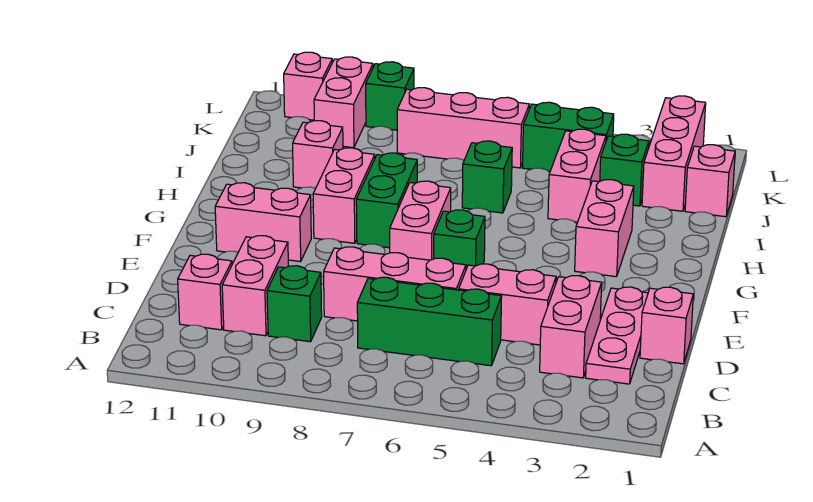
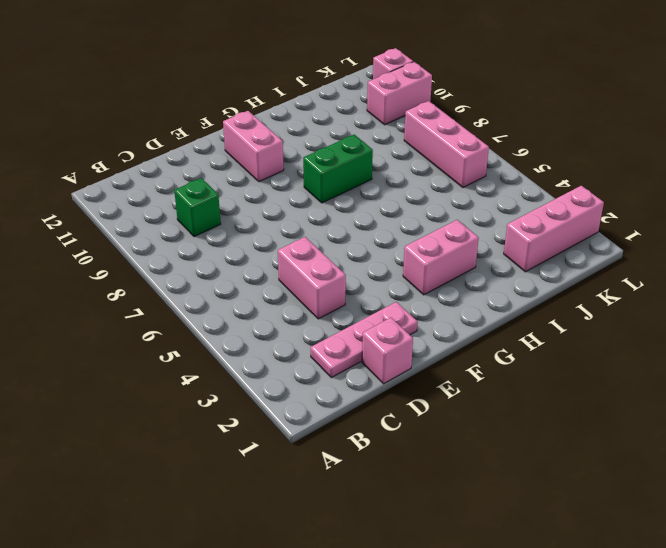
none -> pink 1x2 brick [540,276,602,378]
none -> green 1x3 brick [357,277,502,366]
none -> pink 1x2 brick [222,236,288,336]

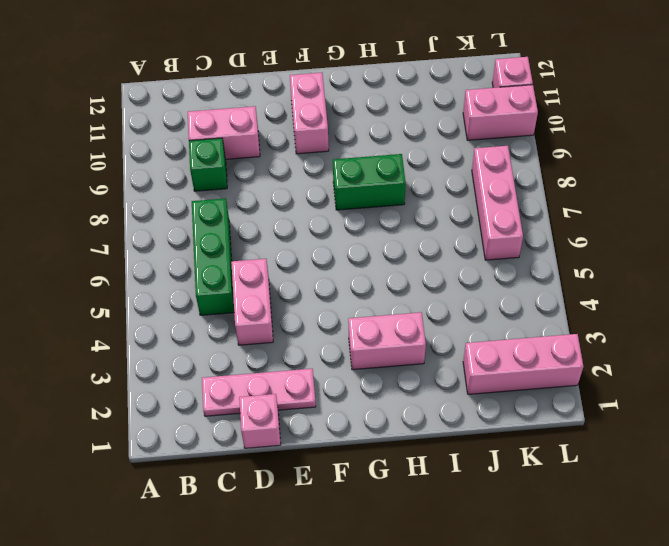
none -> pink 1x2 brick [540,276,602,378]
none -> pink 1x1 brick [178,254,232,330]
none -> pink 1x3 brick [324,247,466,321]

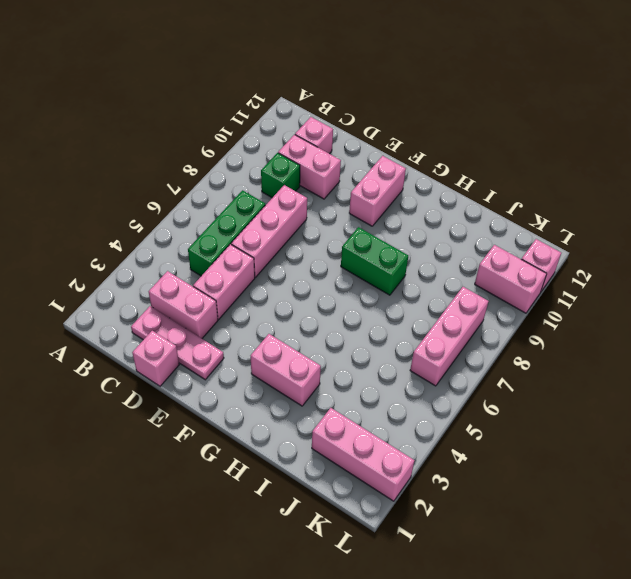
none -> green 1x1 brick [434,210,485,269]
none -> pink 1x2 brick [390,181,451,260]
none -> pink 1x2 brick [313,148,375,243]

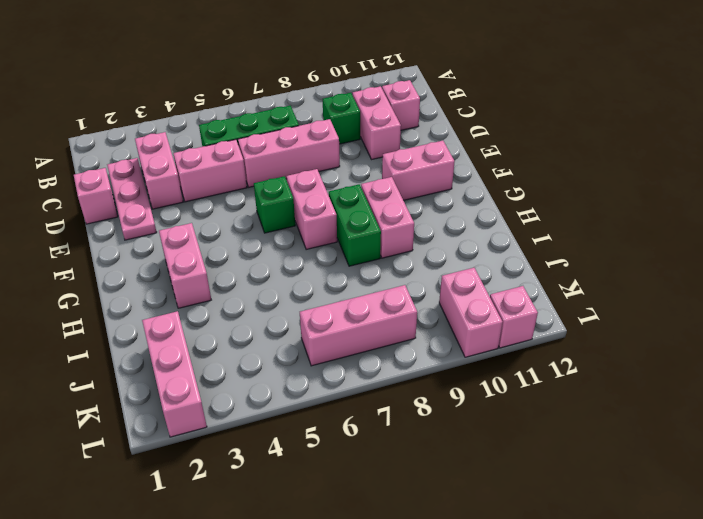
none -> pink 1x2 brick [548,129,606,222]
none -> green 1x1 brick [462,141,512,213]
none -> pink 1x1 brick [293,121,343,188]

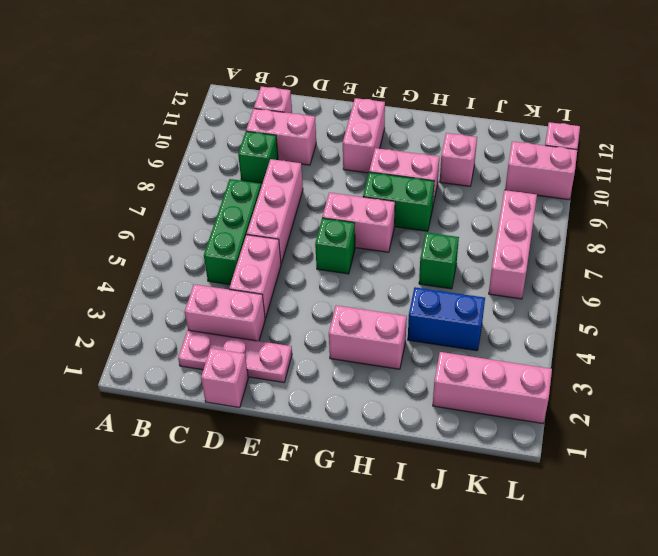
blue 1x2 brick [408,287,485,351] -> pink 1x2 brick [548,129,606,222]
none -> pink 1x1 brick [685,145,735,217]
none -> green 1x1 brick [600,134,649,206]
none -> green 1x2 brick [523,102,614,172]

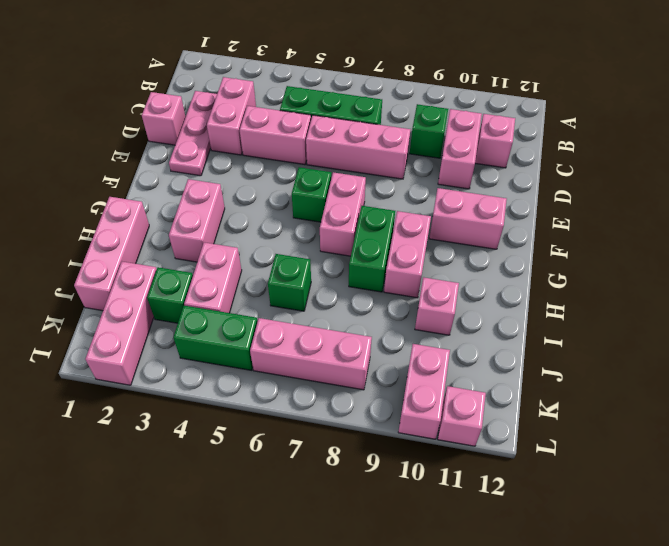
pink 1x3 brick [74,197,149,311] -> pink 1x1 brick [685,145,735,217]
none -> green 1x1 brick [366,62,414,130]

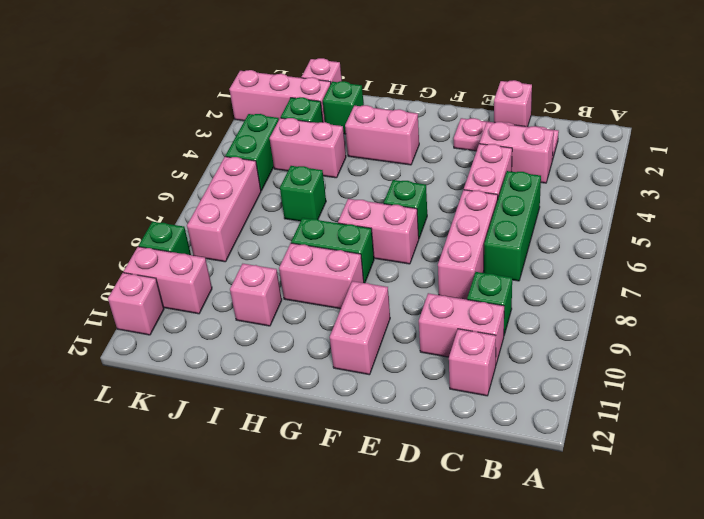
green 1x1 brick [323,81,364,134] -> none

